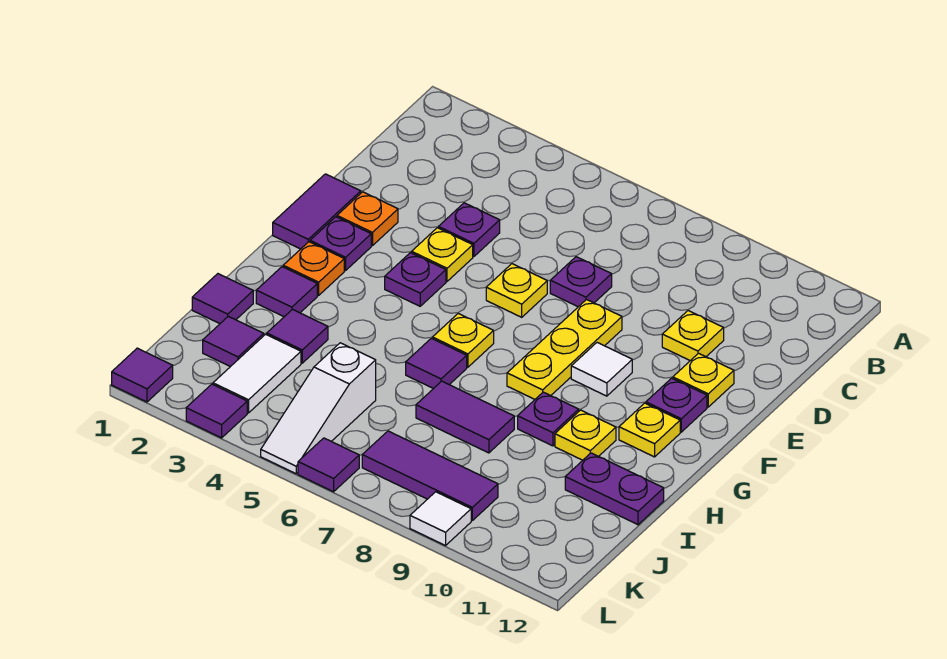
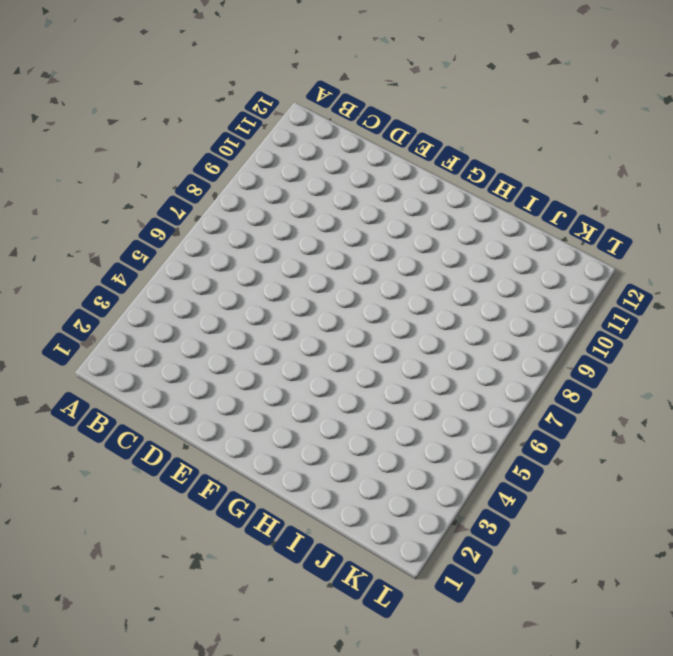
none -> purple 1x1 plate [439,203,500,257]
none -> purple 1x1 plate [550,257,612,307]
none -> yellow 1x1 plate [662,311,724,361]
none -> purple 1x2 tile [273,174,361,249]

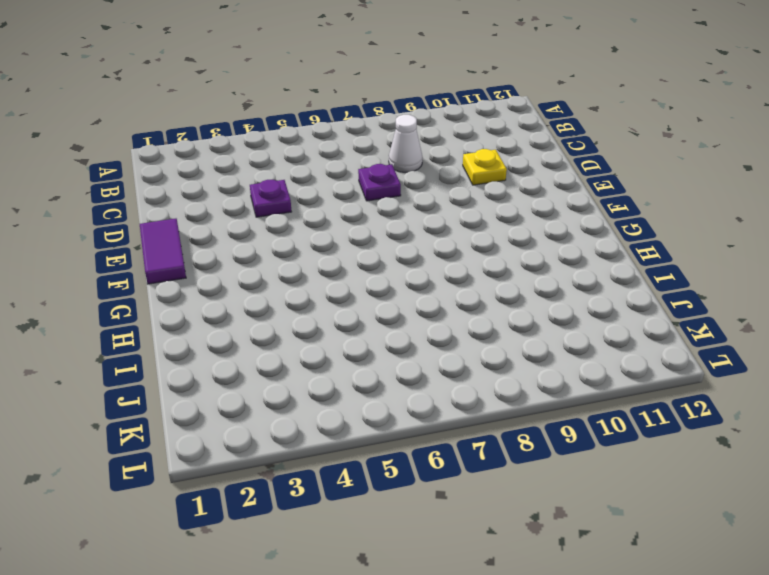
white 1x1 cone [389,115,423,172] -> none
none -> orange 1x1 plate [337,192,398,246]
none -> yellow 1x1 plate [412,228,473,281]
none -> yellow 1x1 plate [486,264,547,317]
none -> yellow 1x3 plate [507,300,622,399]

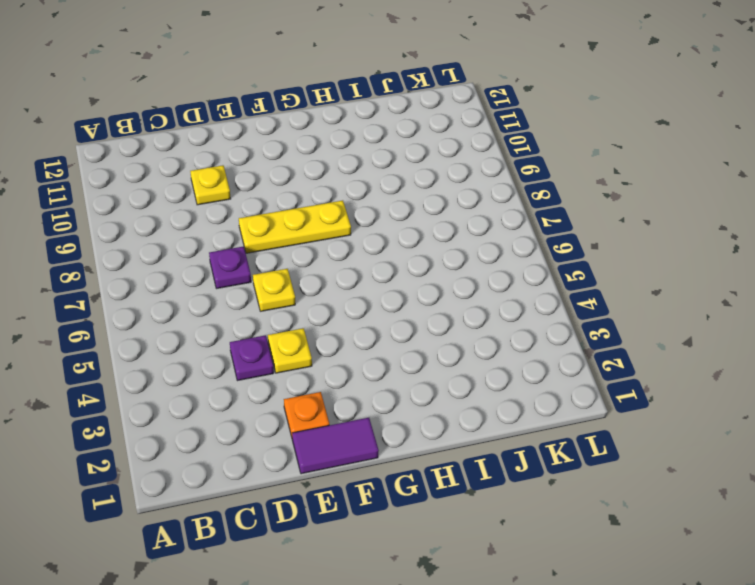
none -> yellow 1x1 plate [673,353,734,407]
none -> purple 1x1 plate [310,217,371,270]
none -> purple 1x1 plate [385,253,446,306]
none -> white 1x1 tile [571,343,632,396]

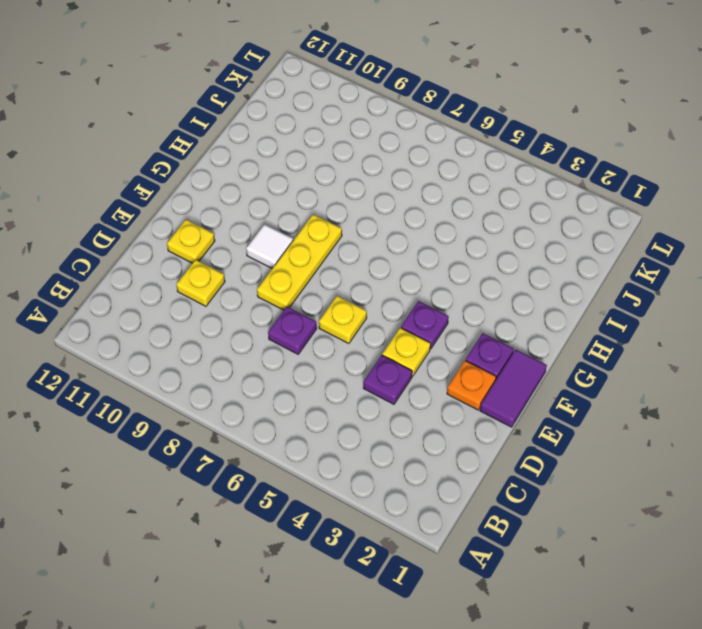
none -> purple 1x1 plate [646,378,707,432]
none -> orange 1x1 plate [283,242,344,295]
none -> yellow 1x1 plate [433,314,494,367]
none -> yellow 1x1 plate [619,403,680,457]

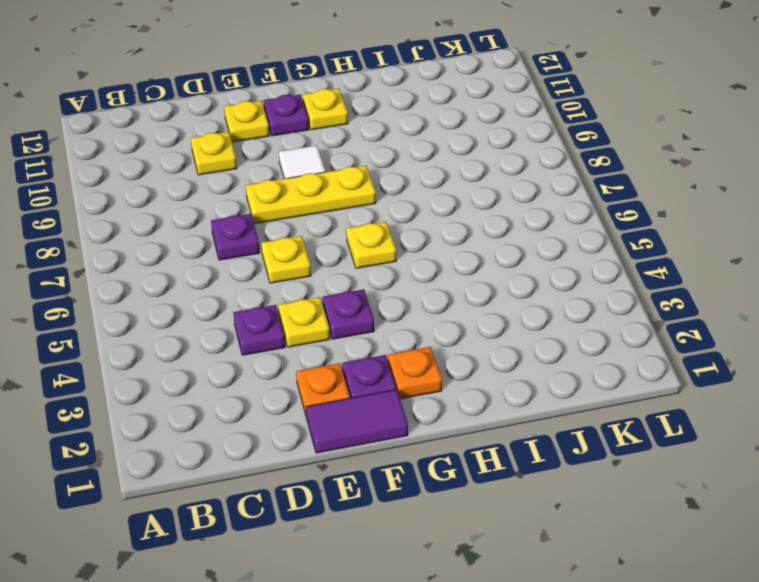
none -> purple 1x1 tile [256,267,317,317]
none -> purple 1x1 tile [406,338,467,389]
none -> purple 1x1 plate [518,392,579,446]
none -> yellow 1x1 plate [555,410,616,460]

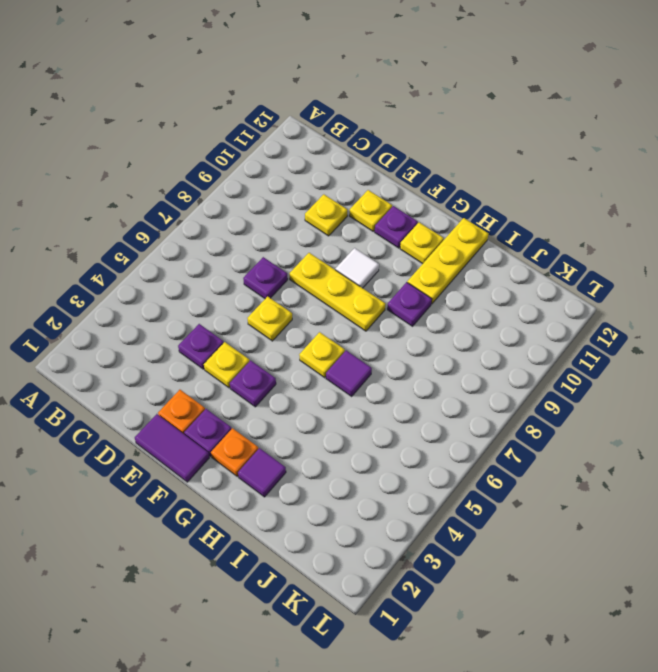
yellow 1x3 plate [407,218,489,304] -> yellow 1x1 plate [555,410,616,460]
none -> purple 1x1 tile [192,274,253,324]
none -> purple 1x1 tile [267,310,328,363]
none -> purple 1x2 tile [416,381,514,453]
none -> purple 1x2 plate [565,453,664,525]

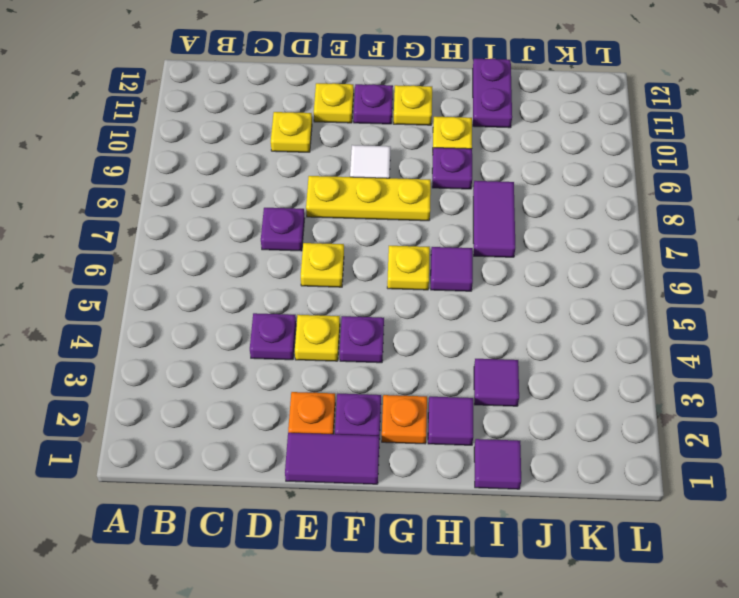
none -> purple 1x1 tile [203,316,264,367]
none -> white 1x2 tile [213,334,301,413]
none -> white 1x3 slope [261,343,376,474]
none -> purple 1x3 tile [362,431,498,520]

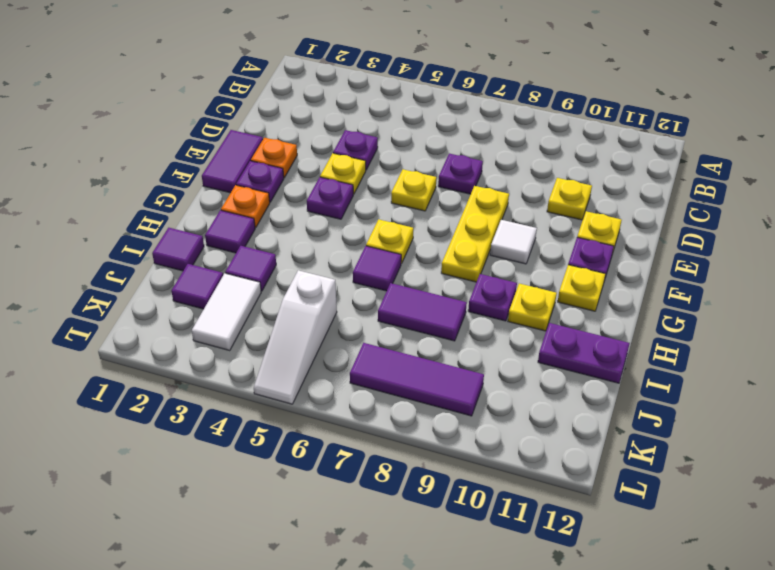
none -> purple 1x1 tile [112,348,173,402]
none -> purple 1x1 tile [186,384,247,438]
none -> purple 1x1 tile [298,438,359,492]
none -> white 1x1 tile [410,492,471,546]

